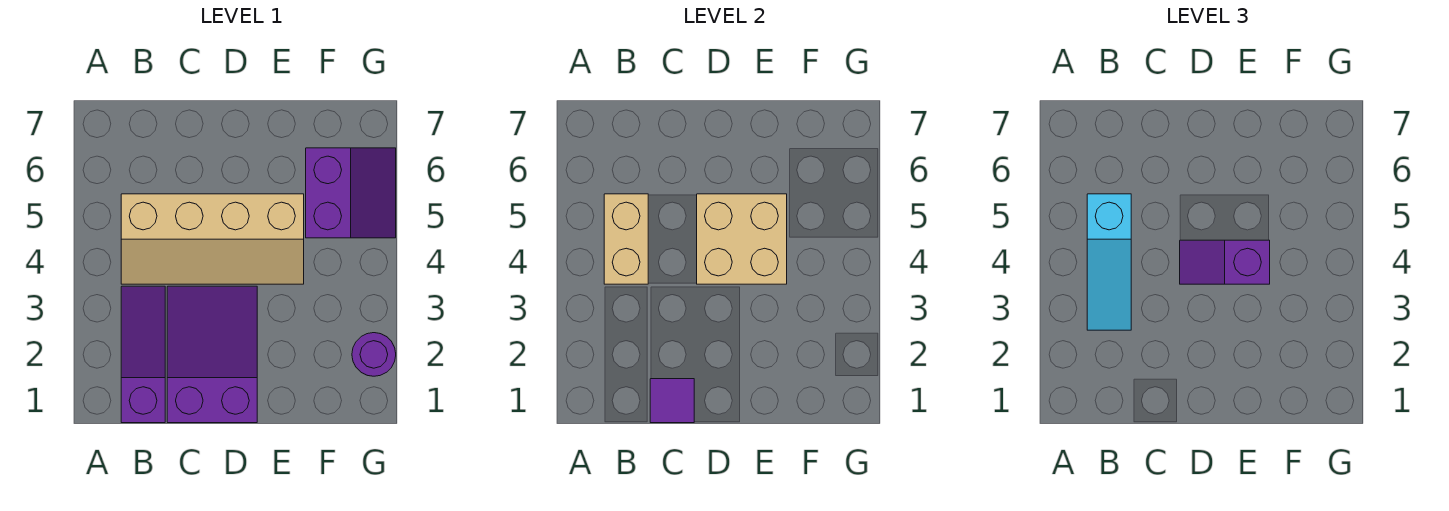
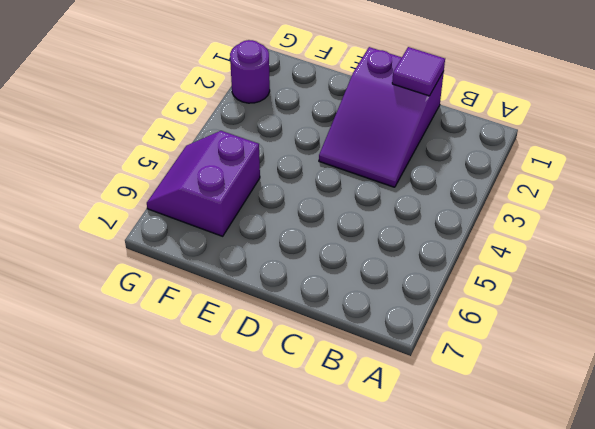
none -> purple 1x3 slope [121,286,165,423]
none -> tan 2x4 slope [121,194,304,284]

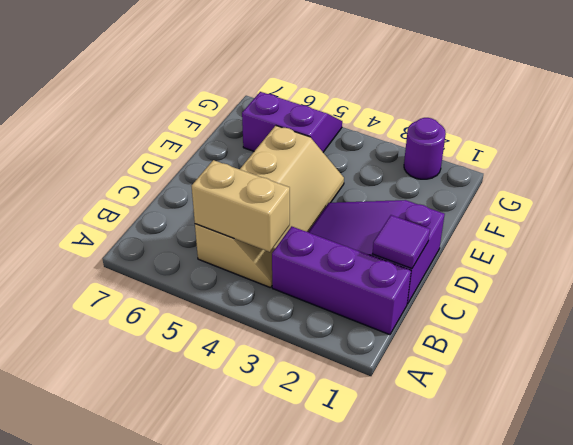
purple 1x3 brick [272,226,411,335] -> purple 1x3 slope [121,286,165,423]
none -> tan 2x2 brick [697,194,787,284]
none -> cyan 1x3 slope [1087,194,1131,330]

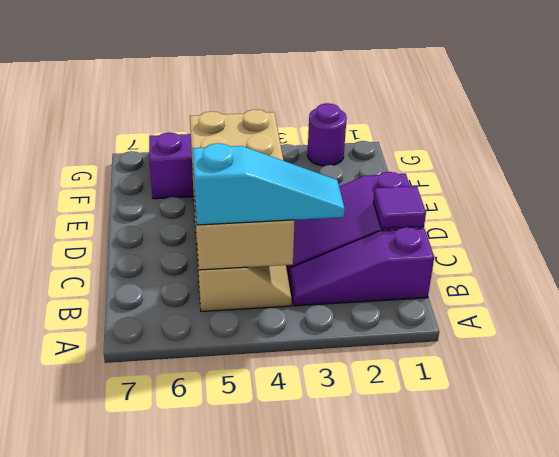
none -> purple 1x2 slope [1180,240,1270,284]

